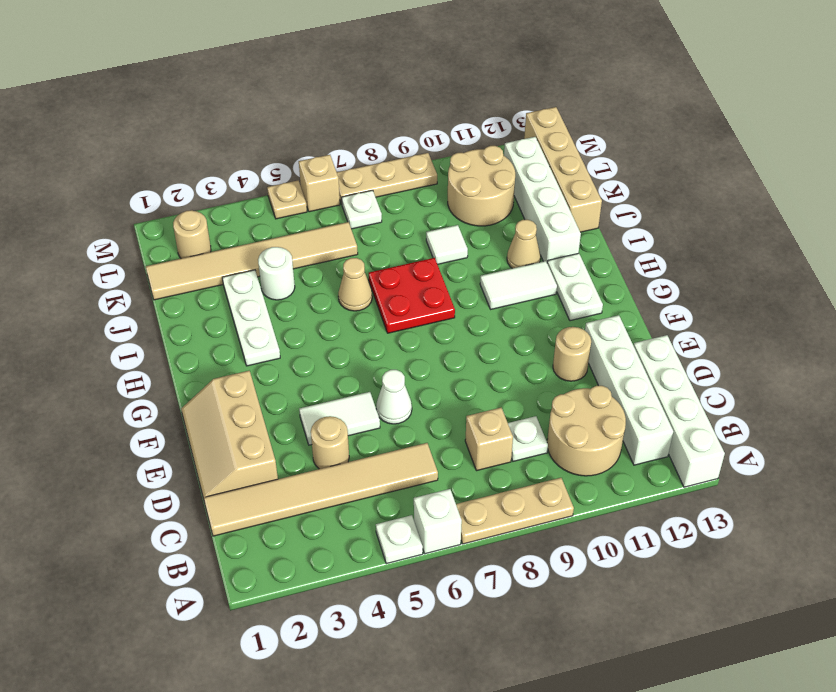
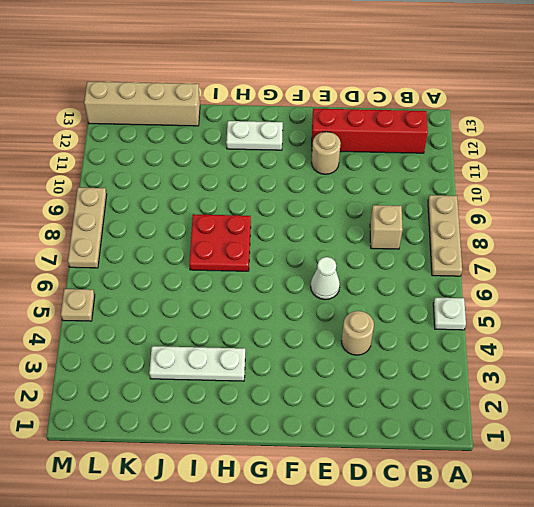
red 1x4 brick [312,109,428,153] -> white 1x4 brick [585,315,673,465]
none -> white 1x1 brick [414,489,462,554]
none -> white 1x4 brick [634,335,725,487]
none -> tan 2x2 round brick [547,386,626,476]
none -> tan 1x6 tile [204,443,438,536]

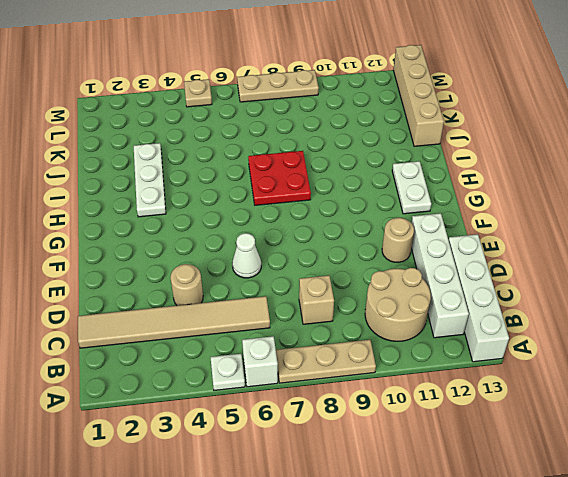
none -> white 1x1 plate [508,416,548,461]
none -> tan 2x3 slope [181,371,278,499]
none -> white 1x2 tile [299,392,380,445]
none -> white 1x2 tile [480,261,557,309]

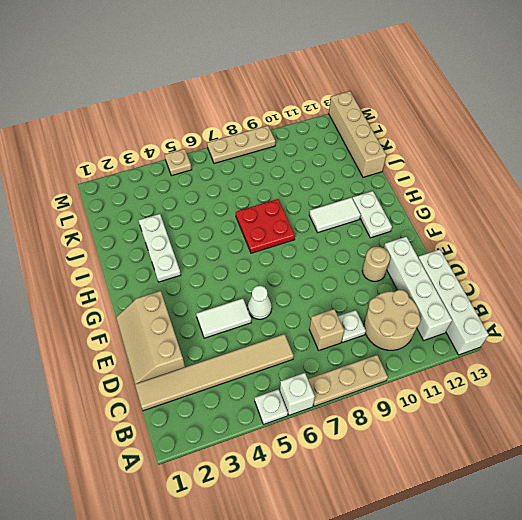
none -> tan 1x1 round brick [311,416,349,469]
none -> tan 1x1 cone [338,258,372,311]
none -> tan 1x1 cone [507,220,541,268]
none -> white 1x4 brick [504,137,581,262]

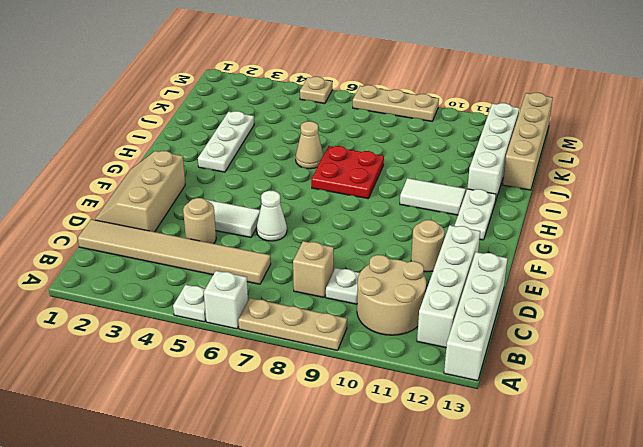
none -> tan 1x1 cone [507,220,541,268]
none -> white 1x1 round brick [258,247,295,300]
none -> white 1x1 tile [426,225,468,264]
none -> tan 1x6 tile [146,222,358,300]

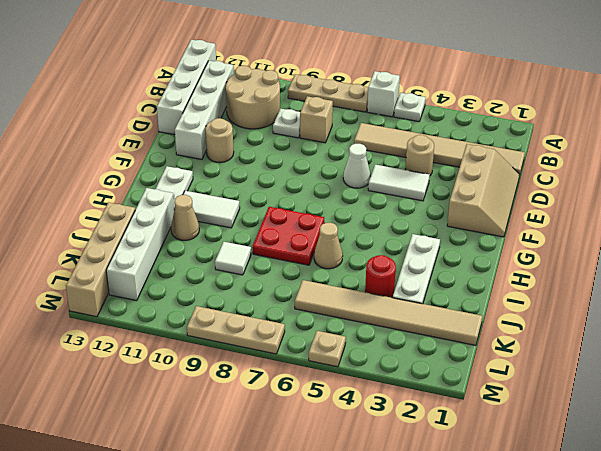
red 1x1 round brick [365,255,396,298] -> white 1x1 round brick [258,247,295,300]
none -> tan 2x2 round brick [448,146,515,226]
none -> tan 1x1 round brick [173,210,211,258]
none -> white 1x1 plate [342,190,382,229]
none -> tan 1x1 brick [299,155,340,212]

